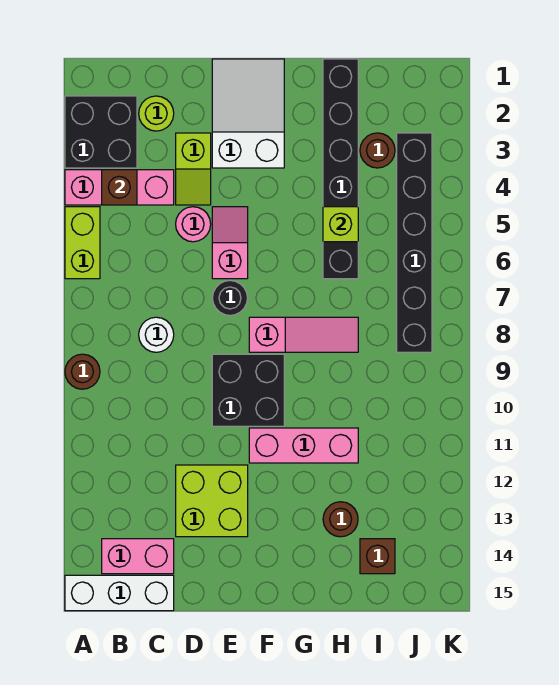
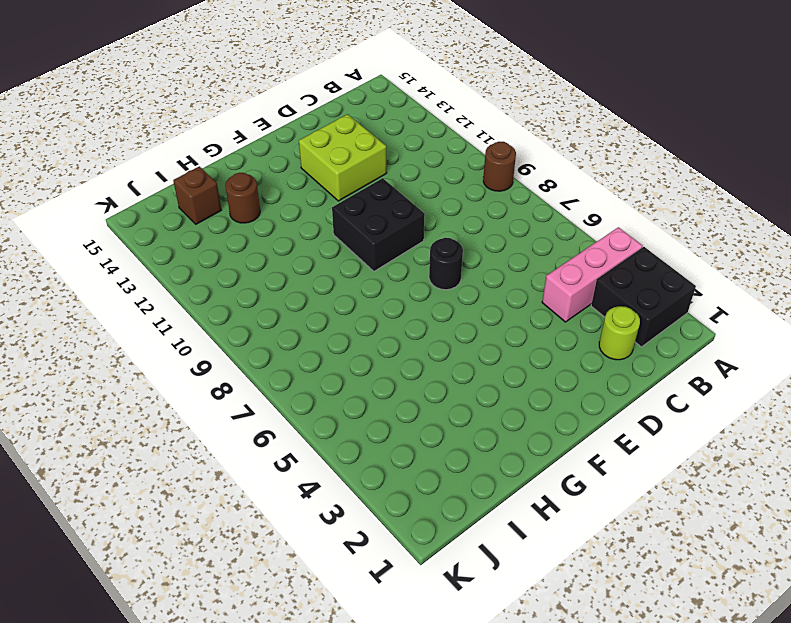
none -> lime 1x2 brick [65,207,100,279]
none -> white 1x3 brick [65,575,174,611]
none -> pink 1x2 brick [102,539,174,574]

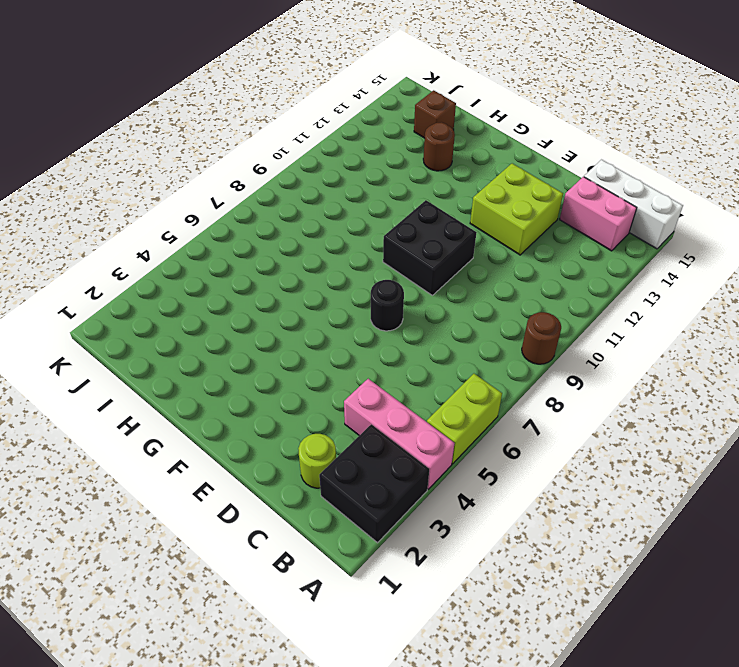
none -> white 1x1 round brick [139,317,174,352]
none -> lime 1x2 slope [176,133,211,205]
none -> pink 1x1 round brick [176,207,211,242]

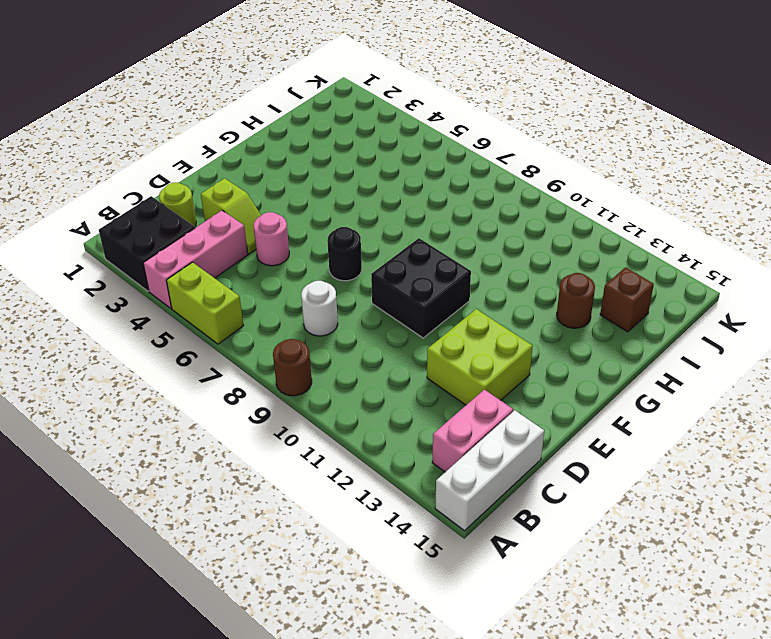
none -> white 2x3 slope [212,59,284,168]
none -> pink 1x2 slope [212,207,248,279]
none -> pink 1x3 slope [249,317,358,352]

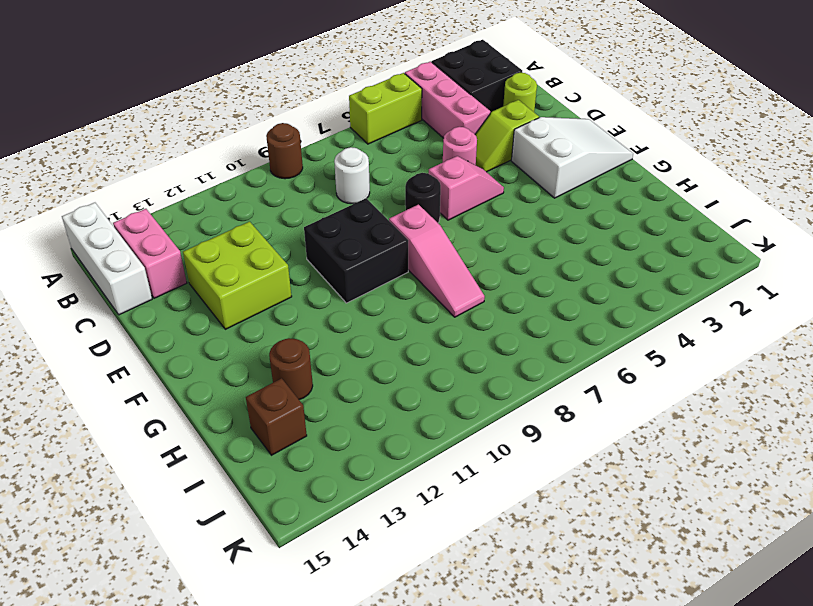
none -> pink 1x3 brick [249,428,358,463]
none -> black 1x6 brick [323,59,358,279]
none -> brown 1x1 round brick [360,133,395,168]

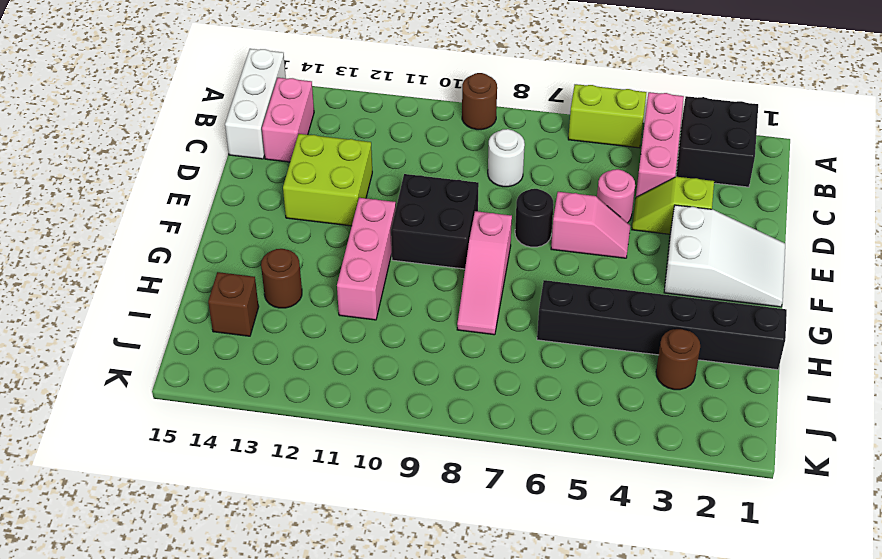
none -> lime 1x1 round brick [139,96,174,131]
none -> black 1x6 brick [397,133,432,352]
none -> brown 1x1 brick [102,170,137,205]

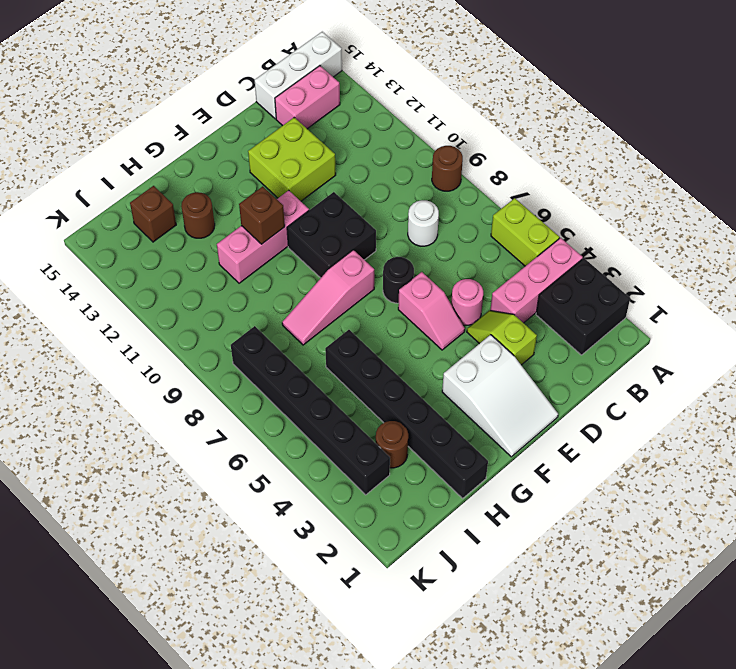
brown 1x1 brick [239,186,285,244] -> brown 1x1 brick moved to [102,170,137,205]
none -> lime 1x1 round brick [139,96,174,131]
none -> lime 1x1 brick [323,207,358,242]

